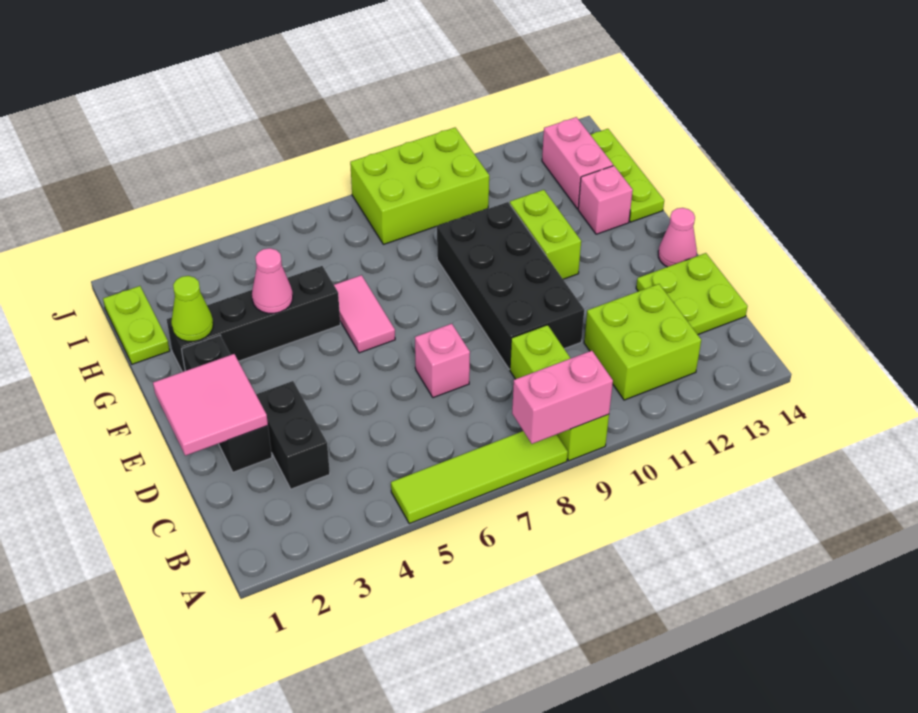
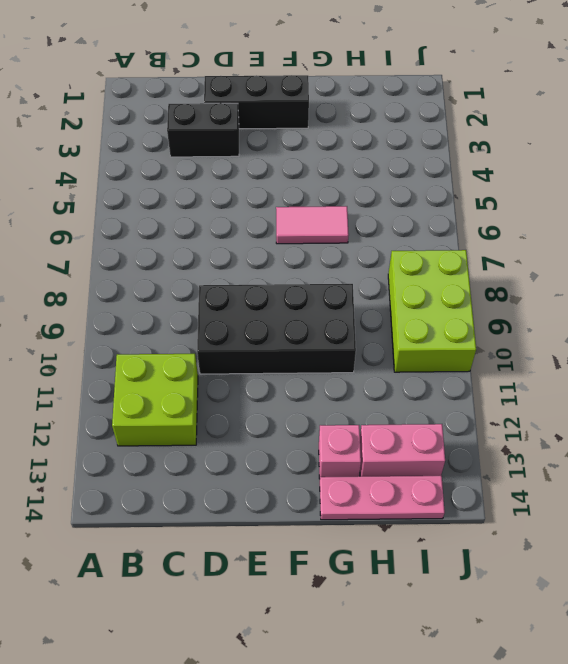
pink 1x3 plate [320,476,445,520] -> lime 1x3 plate [590,129,664,222]
none -> lime 1x4 tile [391,431,568,524]
none -> lime 1x3 brick [510,325,609,461]
none -> lime 2x2 plate [636,253,748,335]

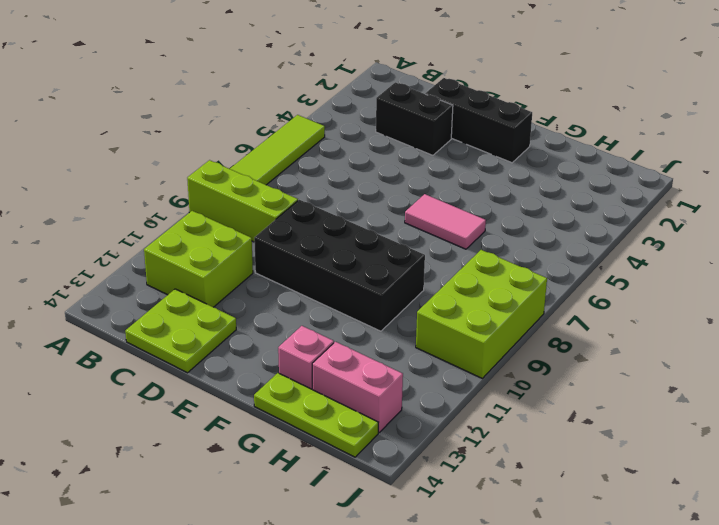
none -> pink 1x1 brick [415,324,470,398]
none -> pink 1x1 cone [658,208,697,267]
none -> lime 1x2 brick [510,190,581,279]

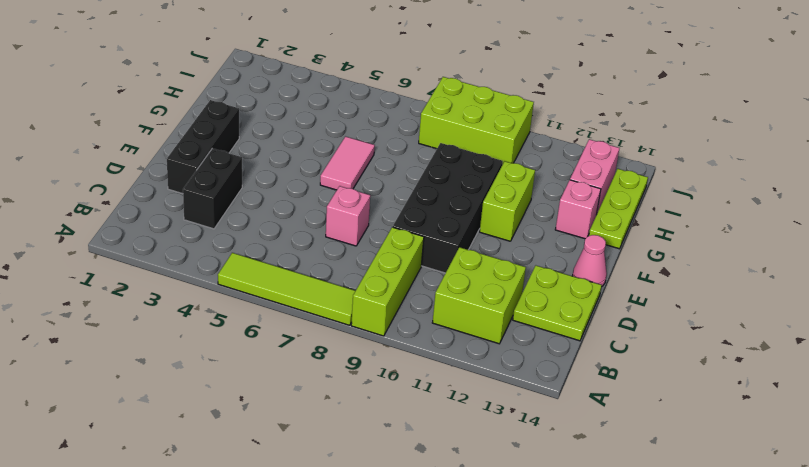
none -> black 1x4 brick [167,266,340,372]
none -> lime 1x2 plate [103,286,170,364]
none -> pink 1x2 brick [512,351,613,444]

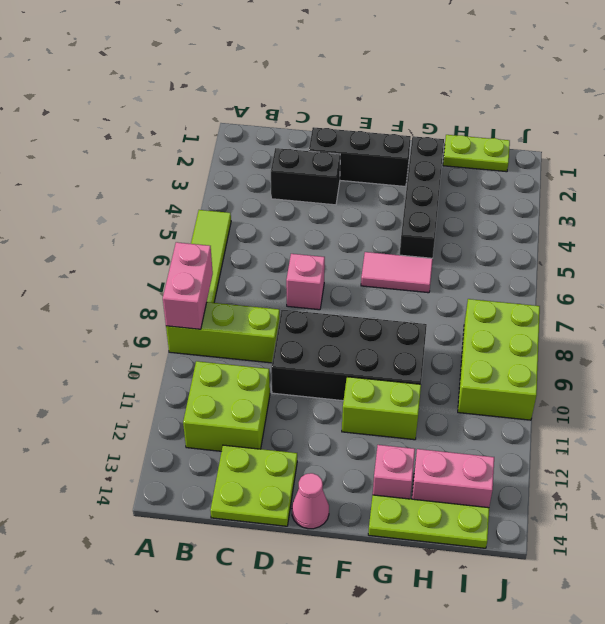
none -> pink 2x2 tile [153,354,268,456]
none -> lime 1x1 cone [171,276,213,341]
none -> pink 1x1 cone [252,248,293,313]

